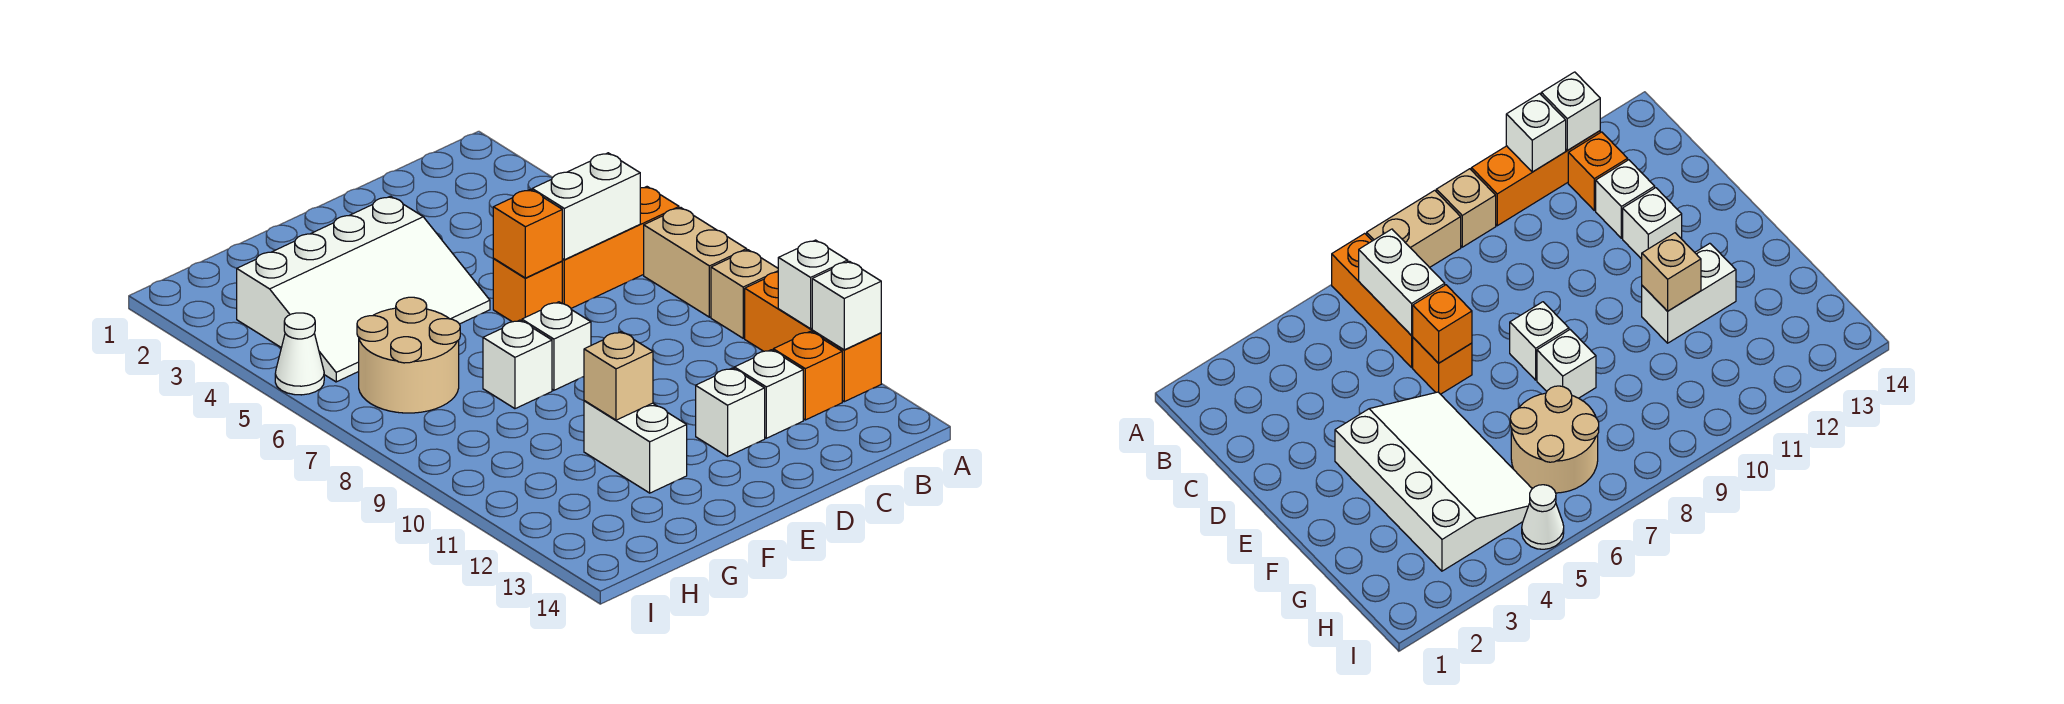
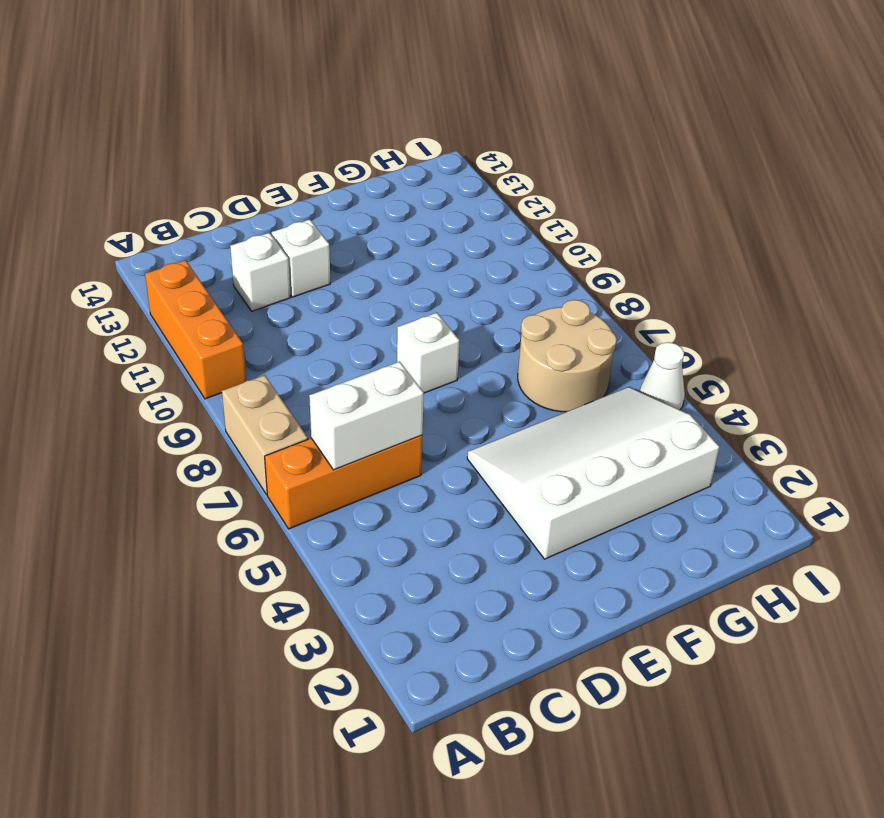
none -> tan 1x1 brick [711,250,778,338]
none -> orange 1x1 brick [773,331,842,420]
none -> orange 1x1 brick [493,259,562,322]

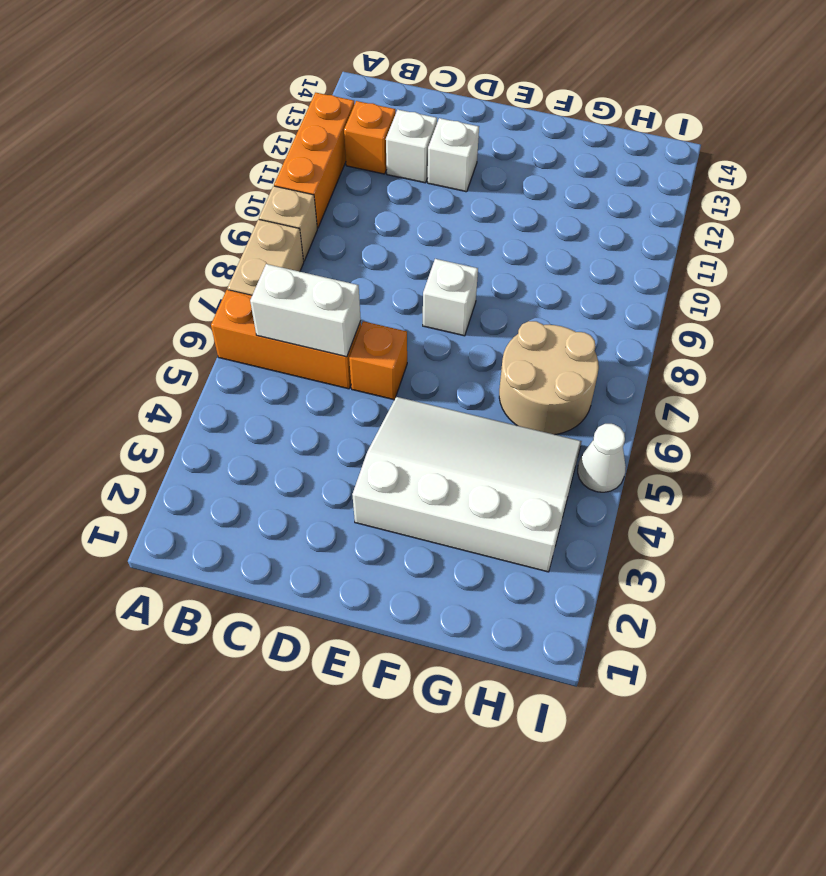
none -> white 1x1 brick [483,320,552,409]
none -> white 1x2 brick [584,401,687,493]
none -> white 1x1 brick [778,240,848,329]

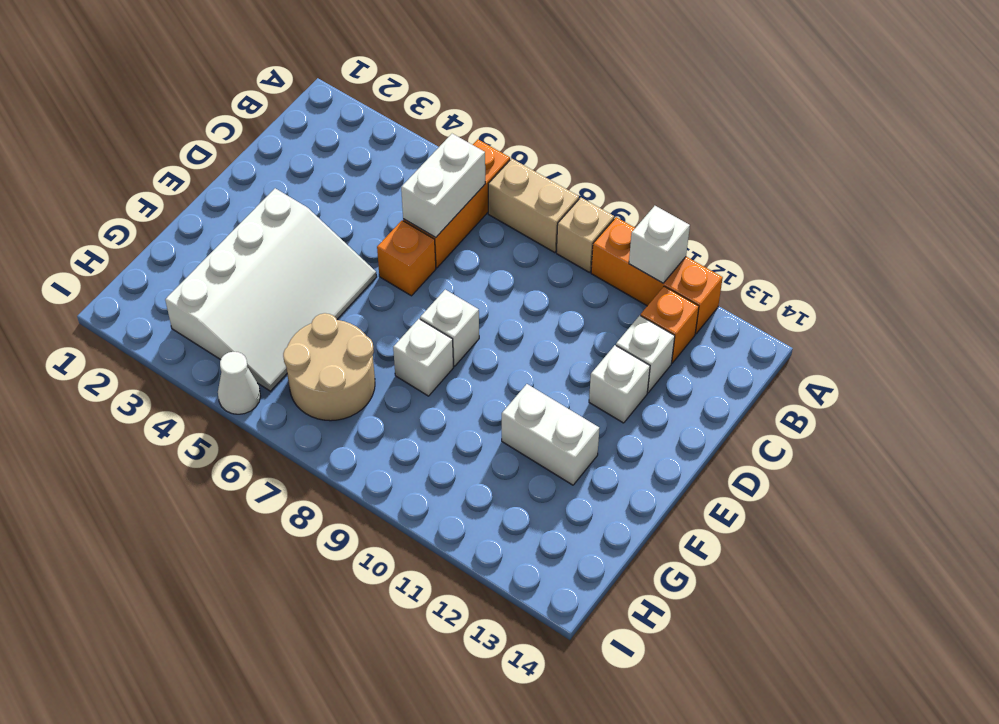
none -> white 1x1 brick [812,261,881,350]
none -> orange 1x1 brick [493,189,562,278]
none -> tan 1x1 brick [584,332,653,420]

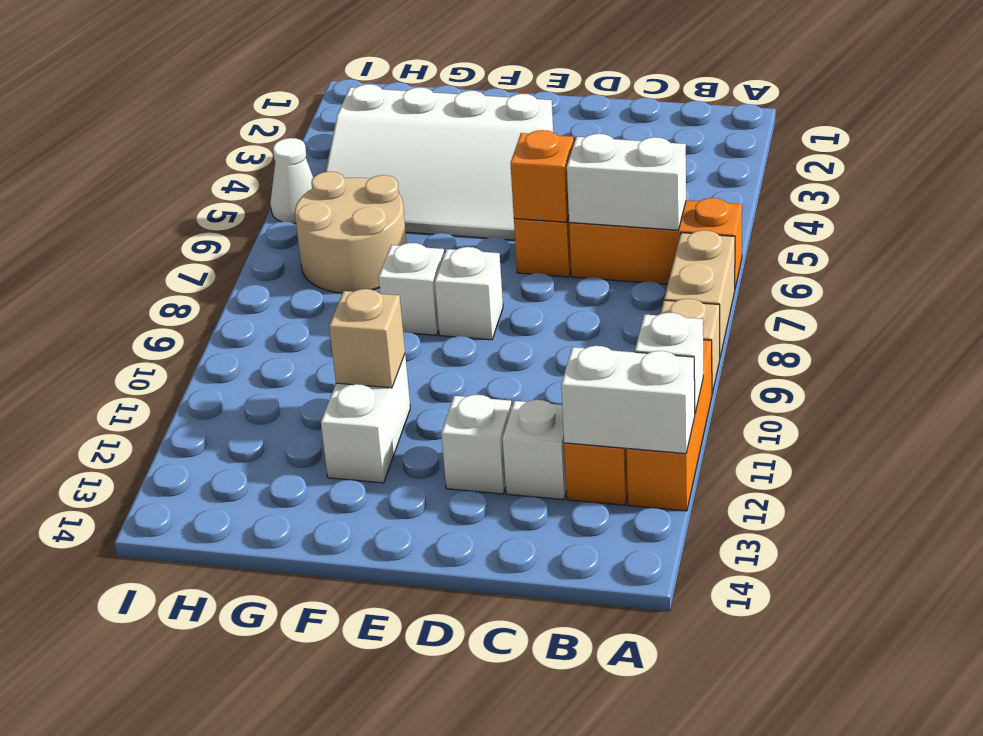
white 1x2 brick [561,346,695,454] -> white 1x1 brick [812,261,881,350]

